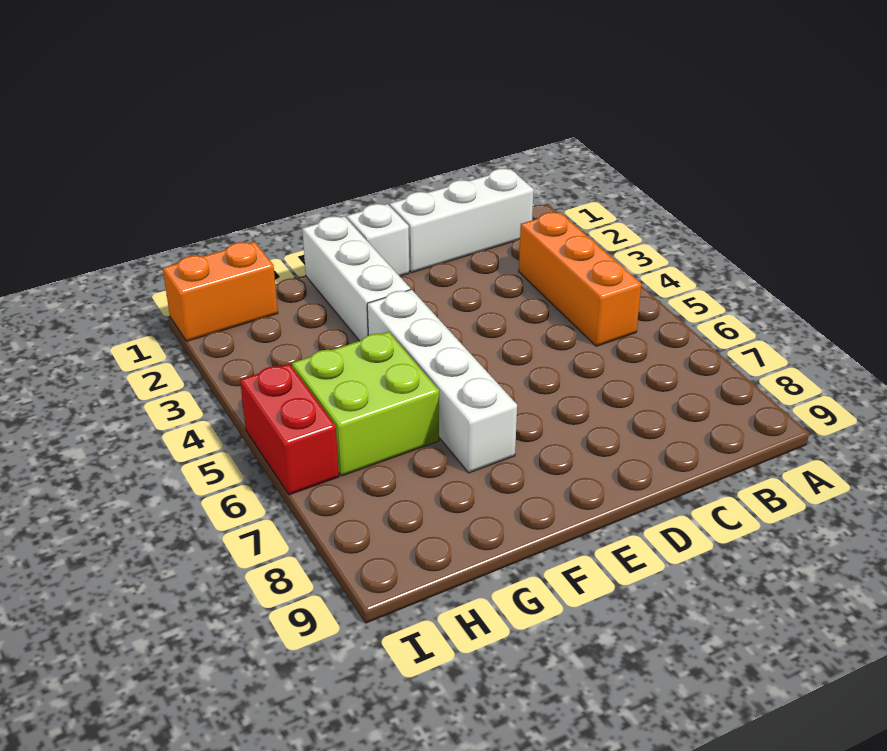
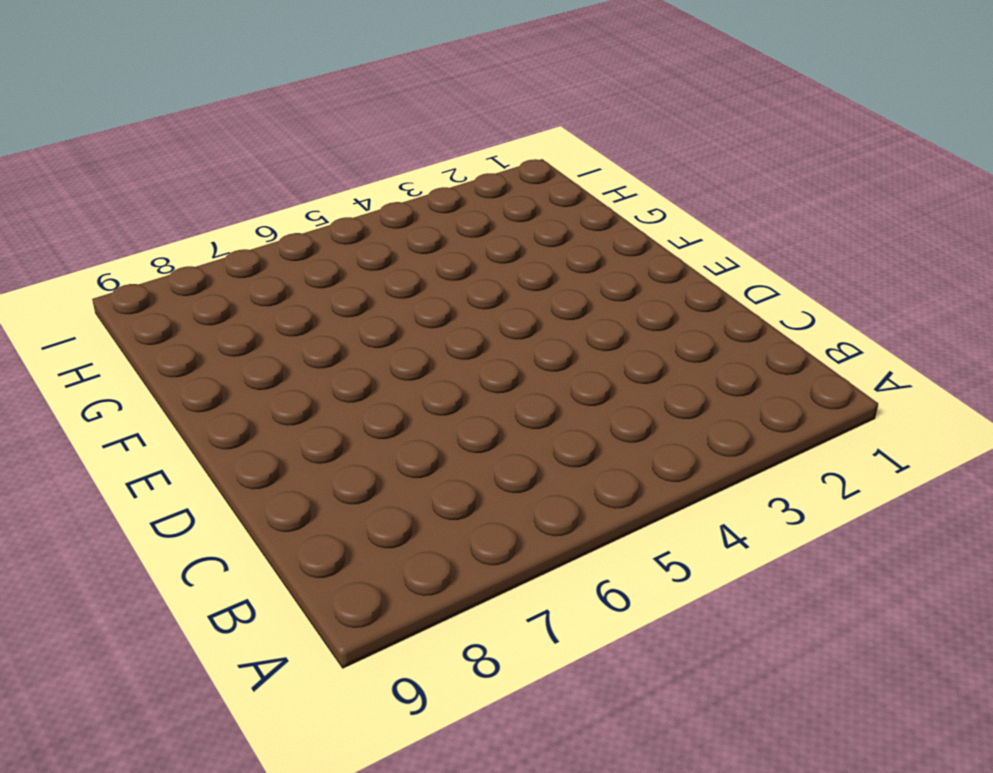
none -> white 1x3 brick [390,169,534,273]
none -> orange 1x3 brick [519,212,641,346]

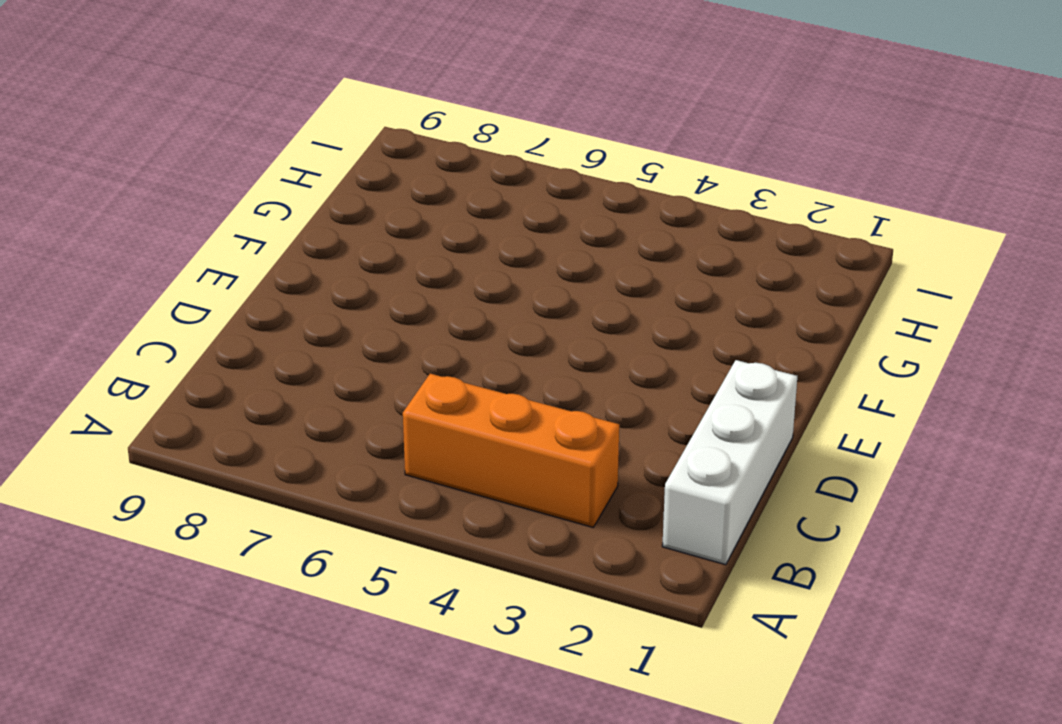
none -> white 1x1 brick [347,204,409,276]
none -> white 1x3 brick [302,216,410,341]

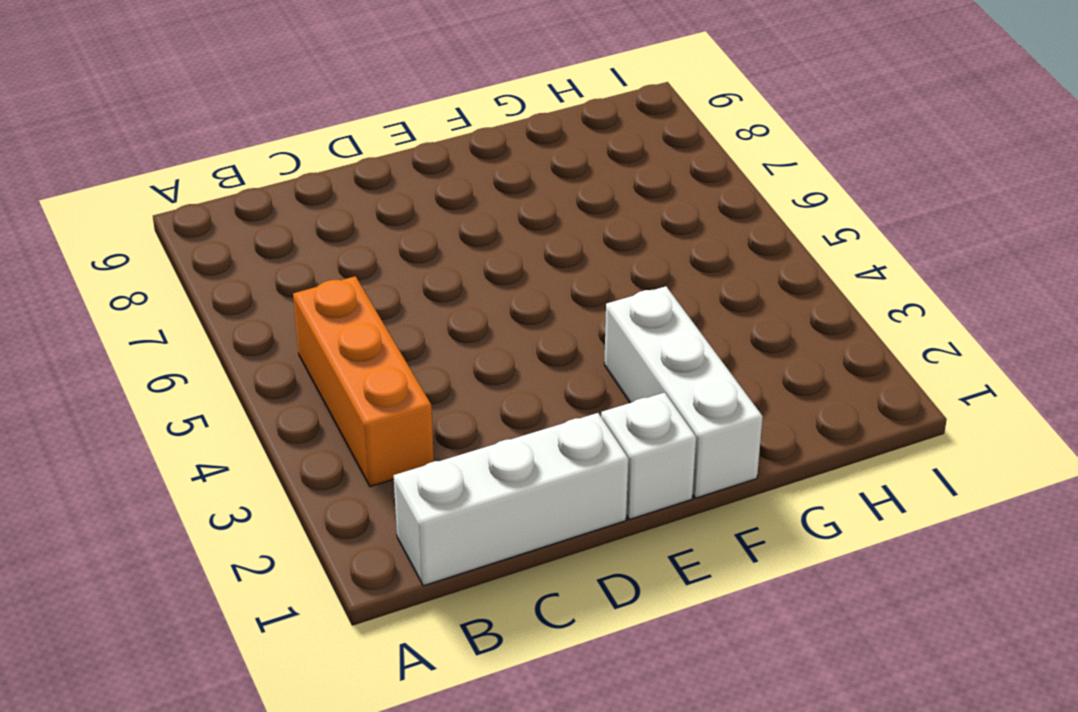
none -> white 1x4 brick [367,289,517,473]
none -> lime 2x2 brick [292,332,439,476]

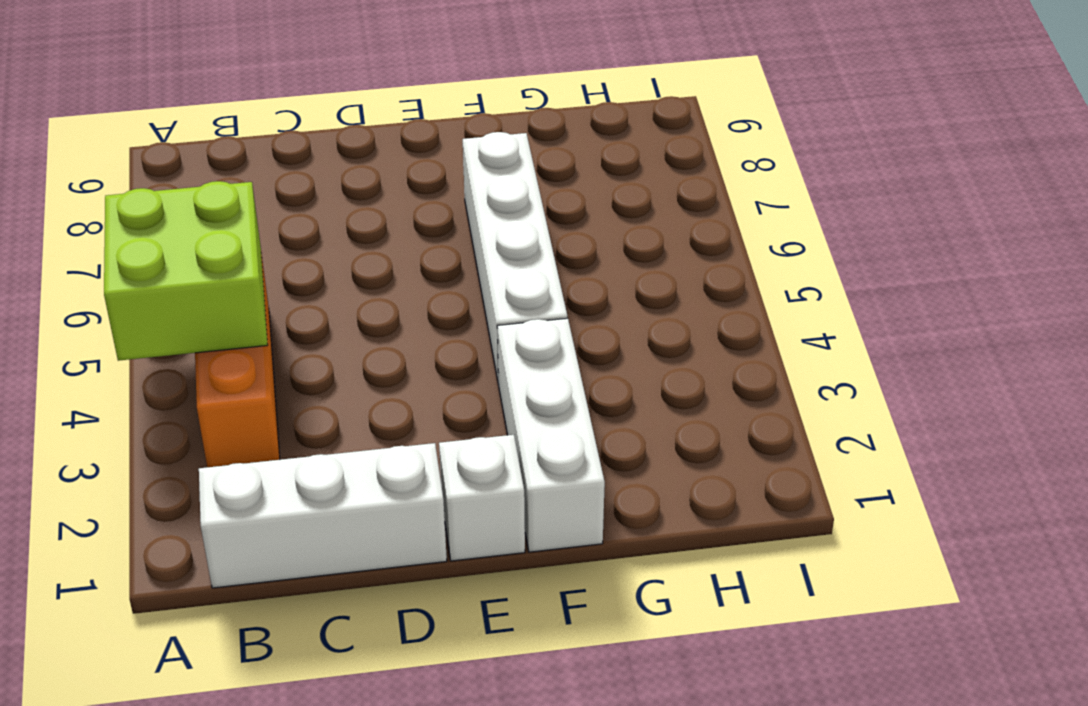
lime 2x2 brick [104,181,268,361] -> lime 2x2 brick moved to [292,332,439,476]
none -> orange 1x2 brick [163,242,278,341]
none -> red 1x2 brick [240,364,339,495]

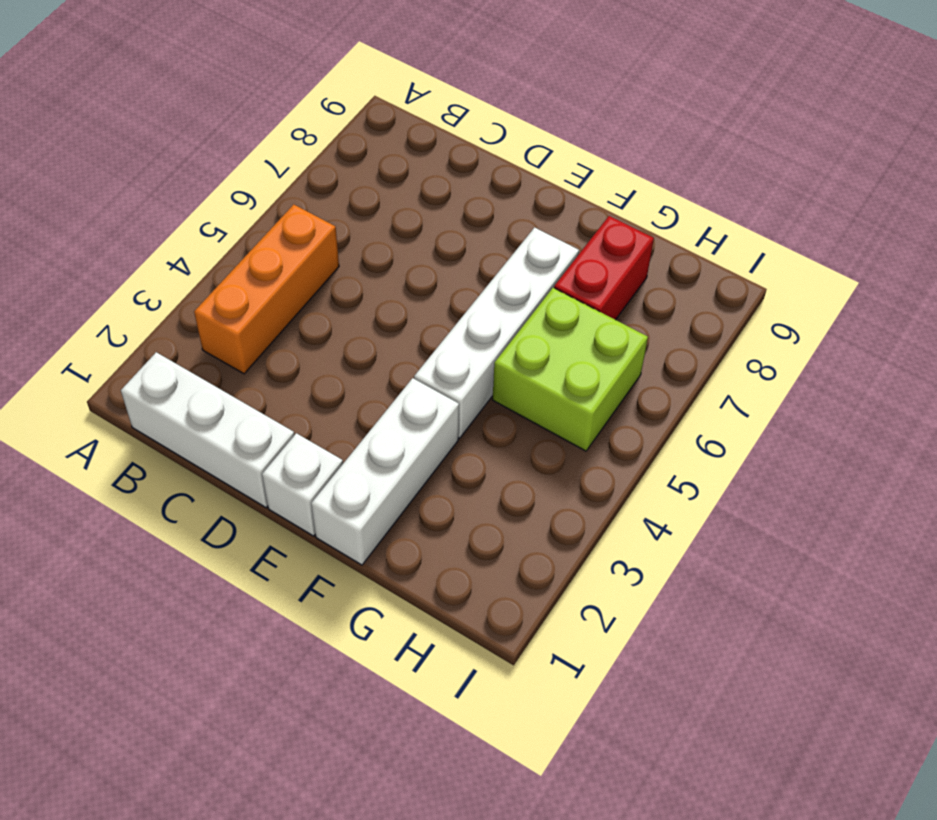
red 1x2 brick [554,216,654,320] -> red 1x2 brick moved to [240,364,339,495]
none -> orange 1x2 brick [163,242,278,341]

